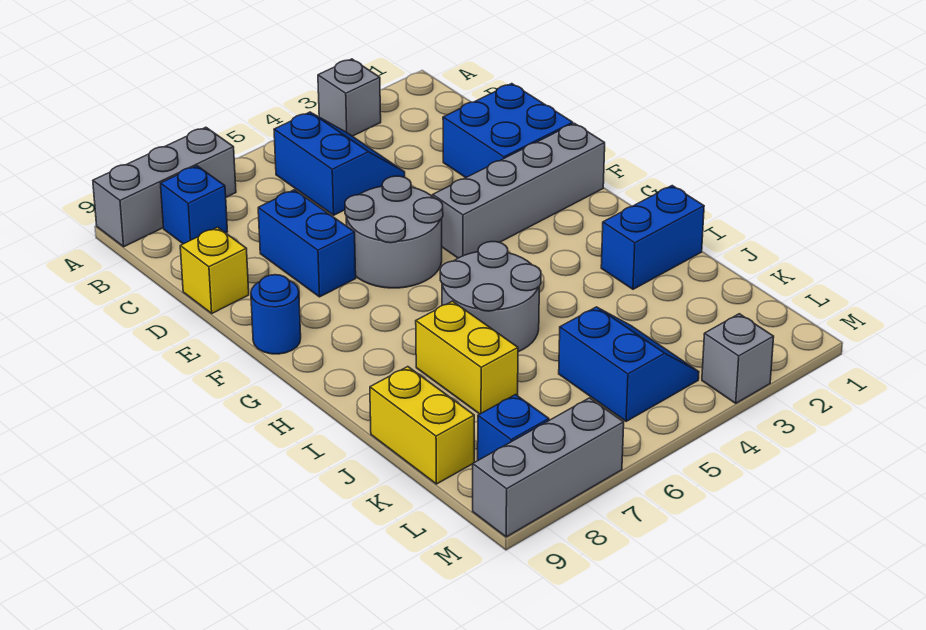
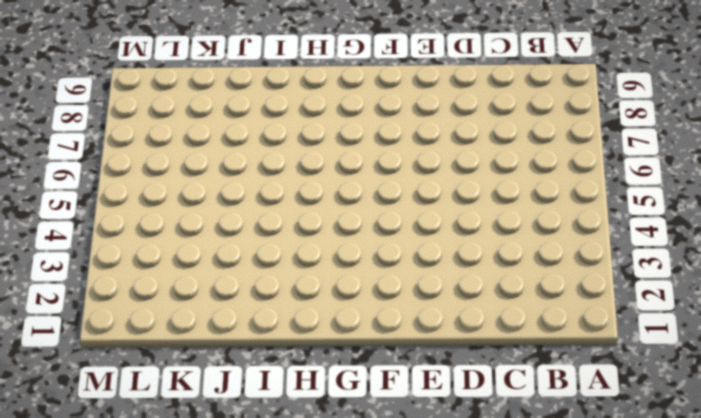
none -> grey 1x1 brick [318,59,381,136]
none -> grey 1x3 brick [93,127,236,247]
none -> blue 2x2 slope [274,112,405,215]

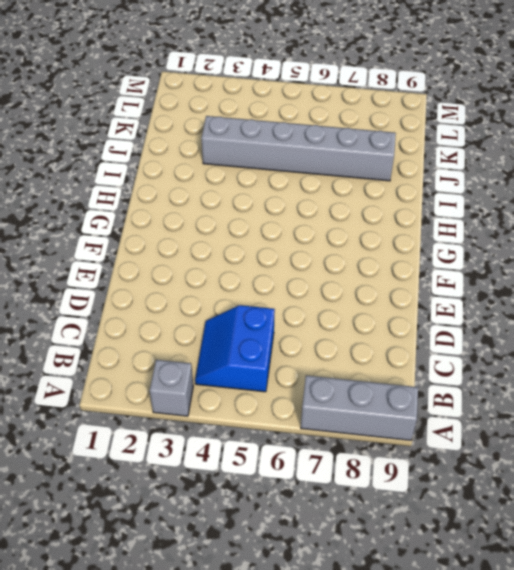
grey 1x6 brick [201,116,396,181] -> yellow 1x2 brick [416,301,518,414]
none -> blue 1x1 brick [161,166,227,244]
none -> blue 2x2 brick [443,84,573,177]
none -> blue 1x2 brick [258,190,356,297]

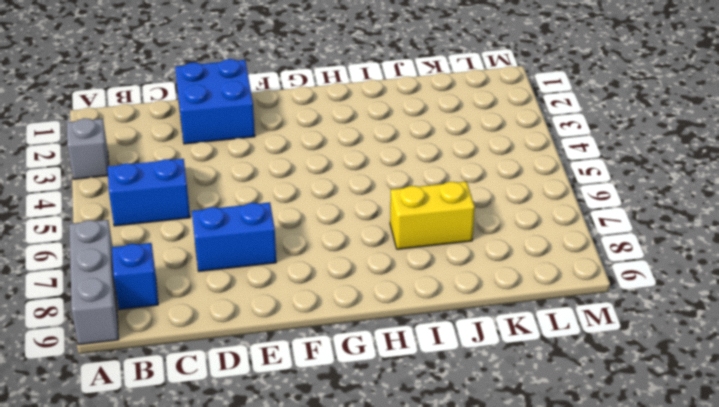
none -> yellow 1x1 brick [180,227,249,313]
none -> grey 2x2 round brick [345,176,443,288]
none -> grey 1x4 brick [433,123,605,258]

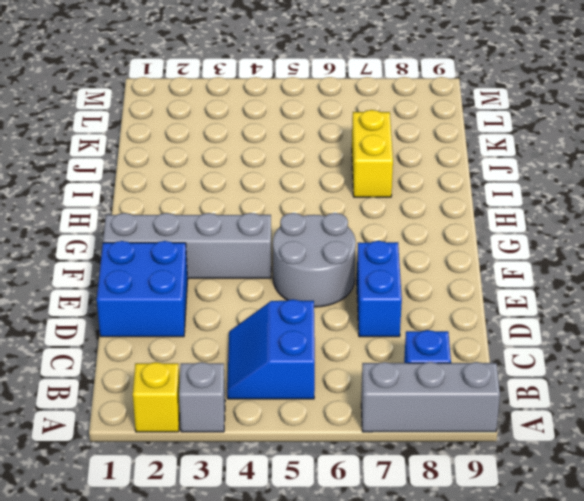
yellow 1x1 brick [133,362,180,432] -> yellow 1x1 brick moved to [180,227,249,313]
none -> blue 1x1 round brick [251,275,301,354]
none -> grey 2x2 round brick [440,242,541,352]
none -> blue 1x2 brick [601,186,704,289]

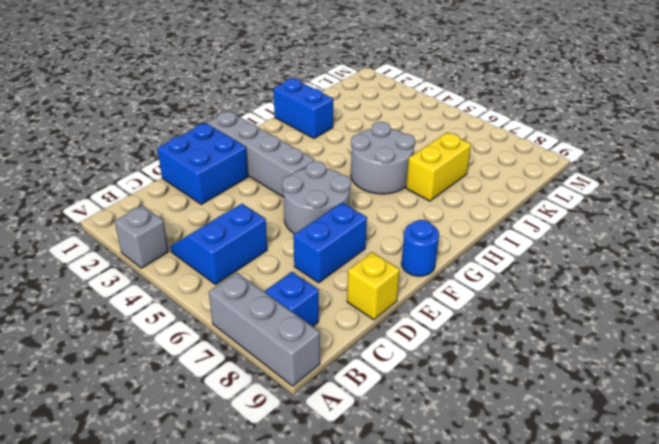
none -> yellow 1x2 brick [370,367,474,484]
none -> blue 2x2 slope [559,307,699,421]
none -> blue 1x1 brick [478,395,549,460]

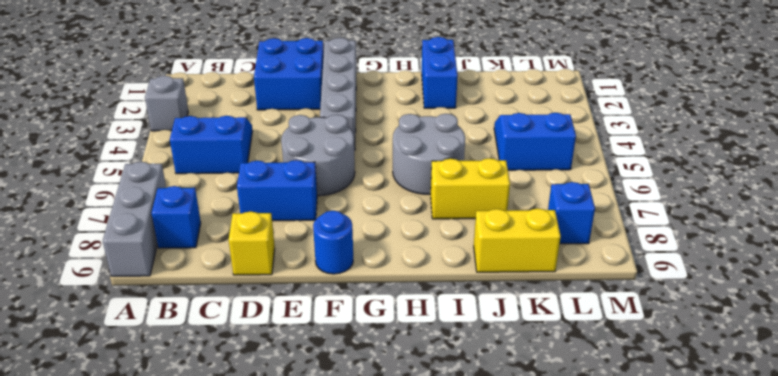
none -> grey 1x1 brick [702,314,774,403]
none -> grey 1x3 brick [473,398,624,537]

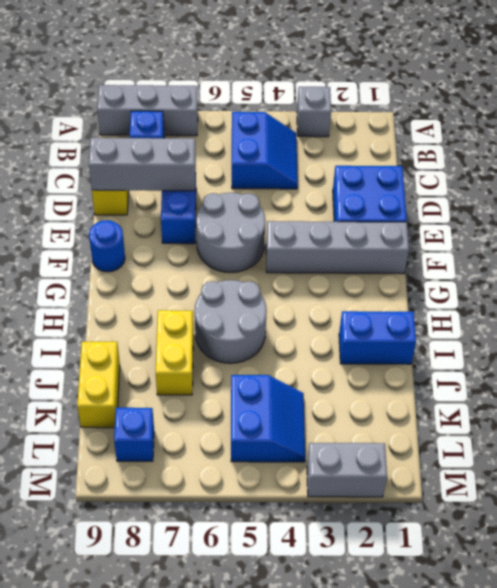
grey 1x3 brick [89,138,196,191] -> grey 1x3 brick moved to [473,398,624,537]
grey 1x2 brick [307,443,387,497] -> grey 1x1 brick [702,314,774,403]

